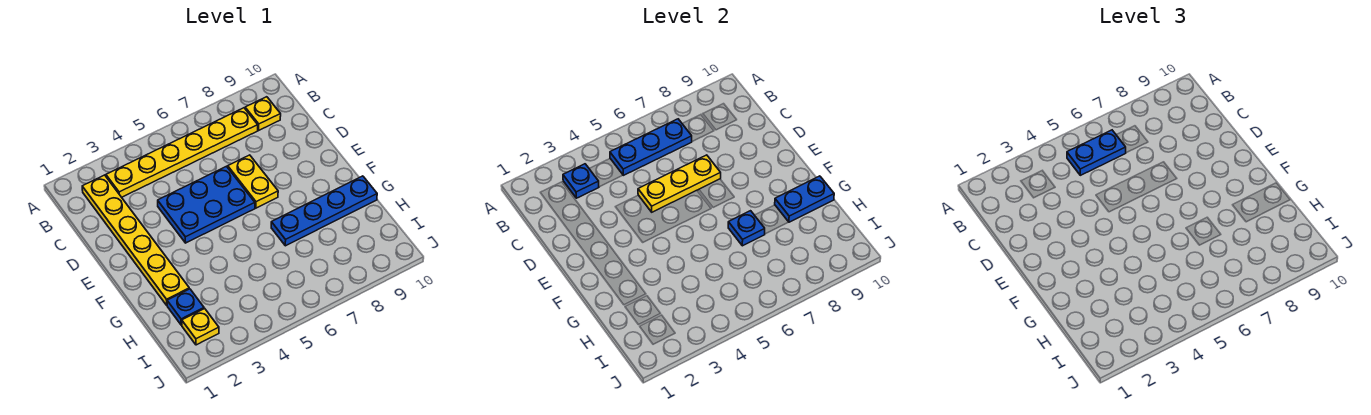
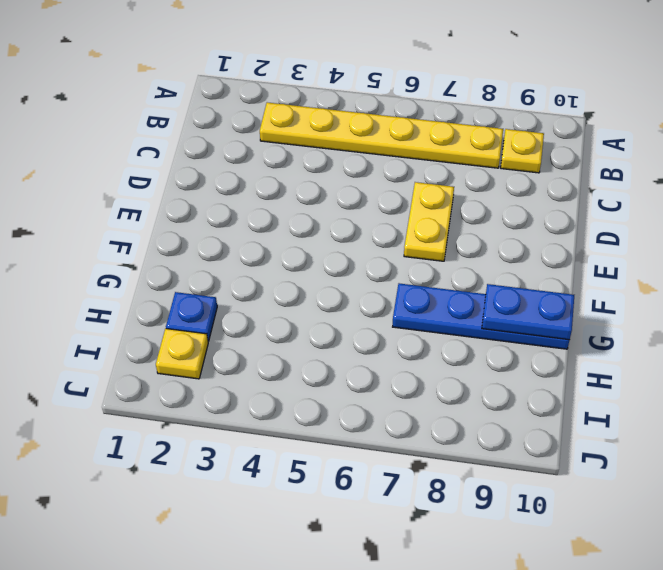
none -> yellow 1x6 plate [82,175,189,305]
none -> blue 2x3 plate [158,166,255,243]
none -> blue 1x1 plate [563,164,599,198]

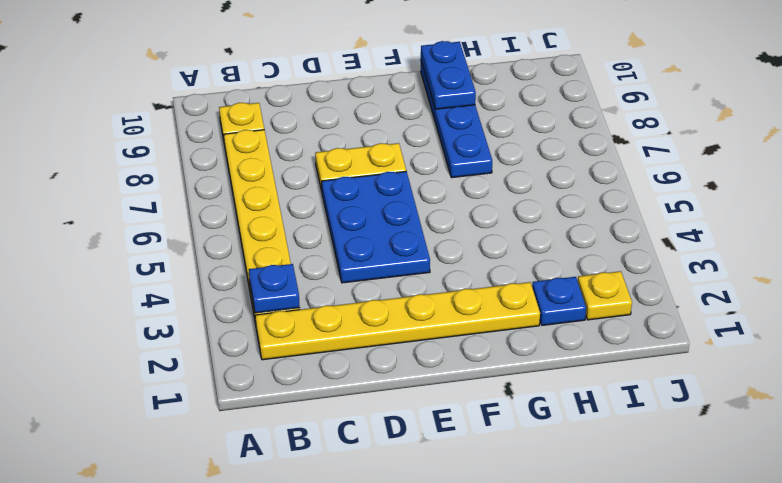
none -> blue 1x3 plate [610,119,692,175]
none -> yellow 1x3 plate [638,155,721,212]
none -> blue 1x1 plate [728,211,765,246]

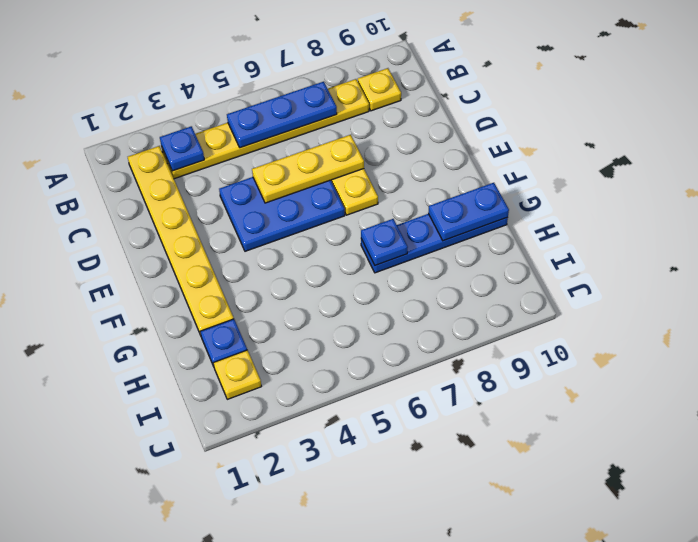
none -> blue 1x2 plate [1067,130,1126,175]

